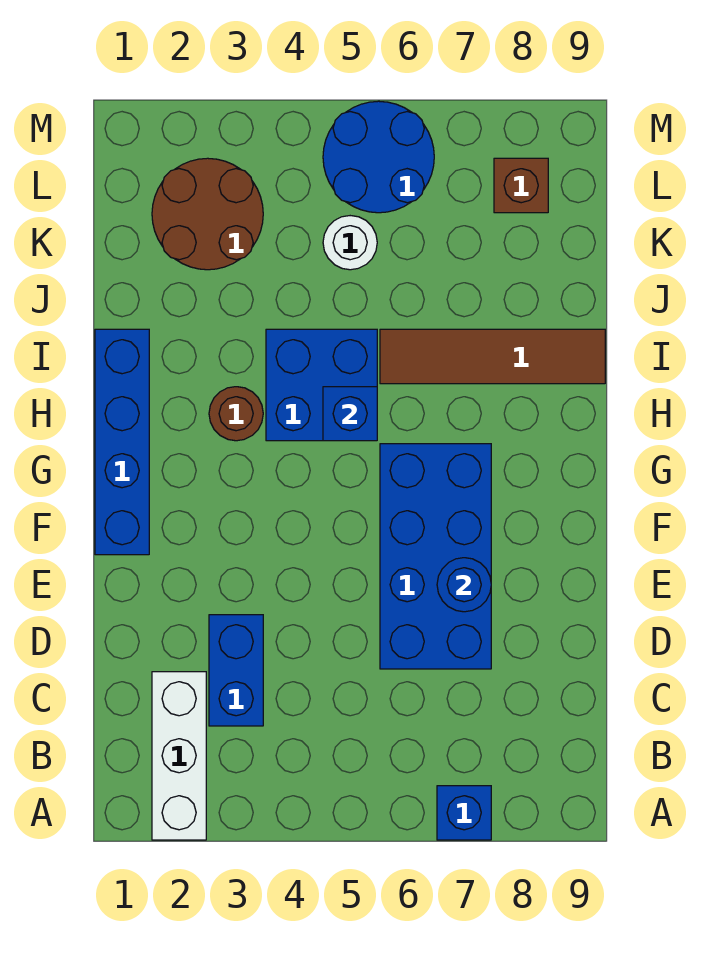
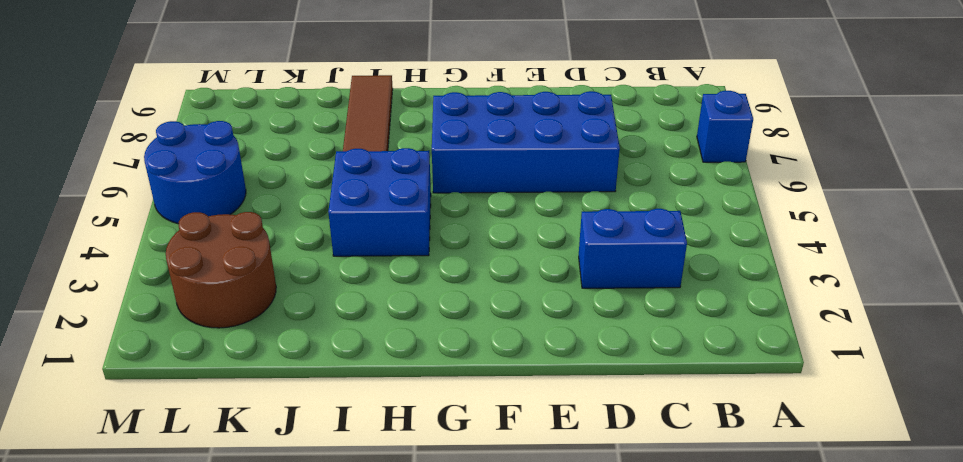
none -> white 1x3 brick [152,672,206,840]
none -> blue 1x4 brick [95,329,149,555]
none -> brown 1x1 round brick [209,387,263,441]

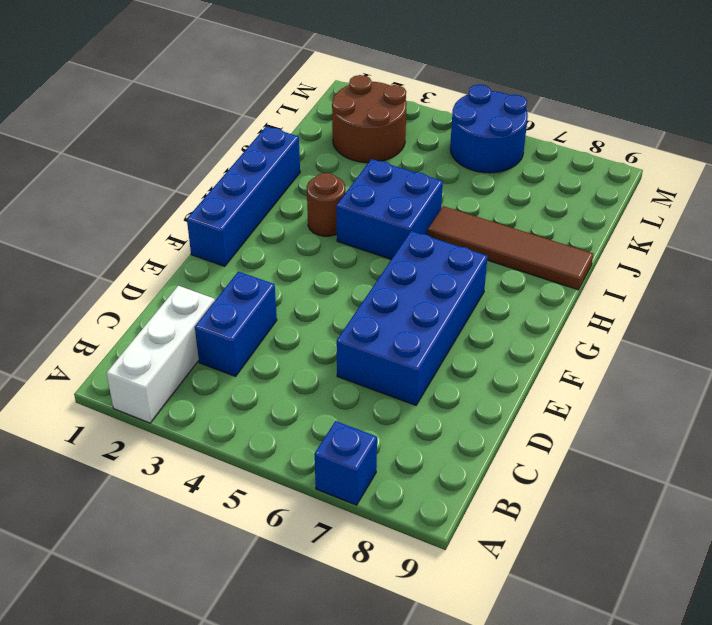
none -> white 1x1 round brick [323,216,377,270]
none -> brown 1x1 brick [494,158,548,213]
none -> blue 1x1 round brick [437,558,491,612]

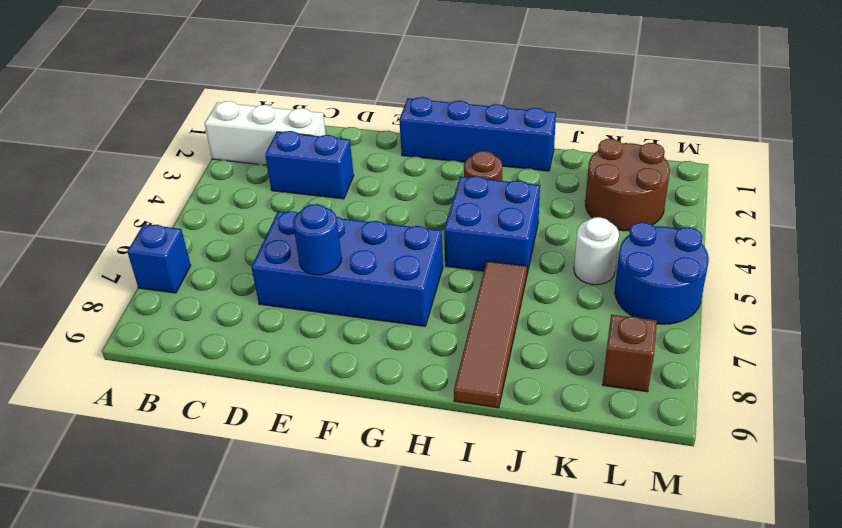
none -> blue 1x1 brick [323,387,377,441]

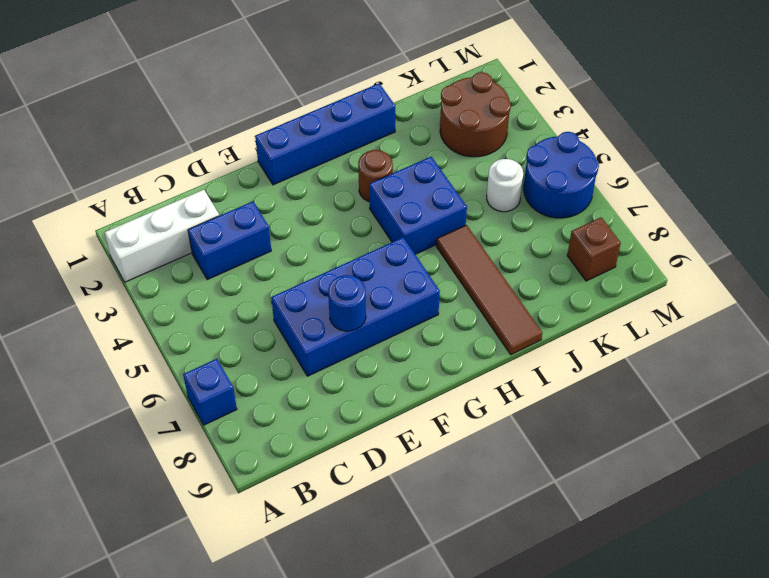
none -> blue 1x1 brick [323,387,377,441]

